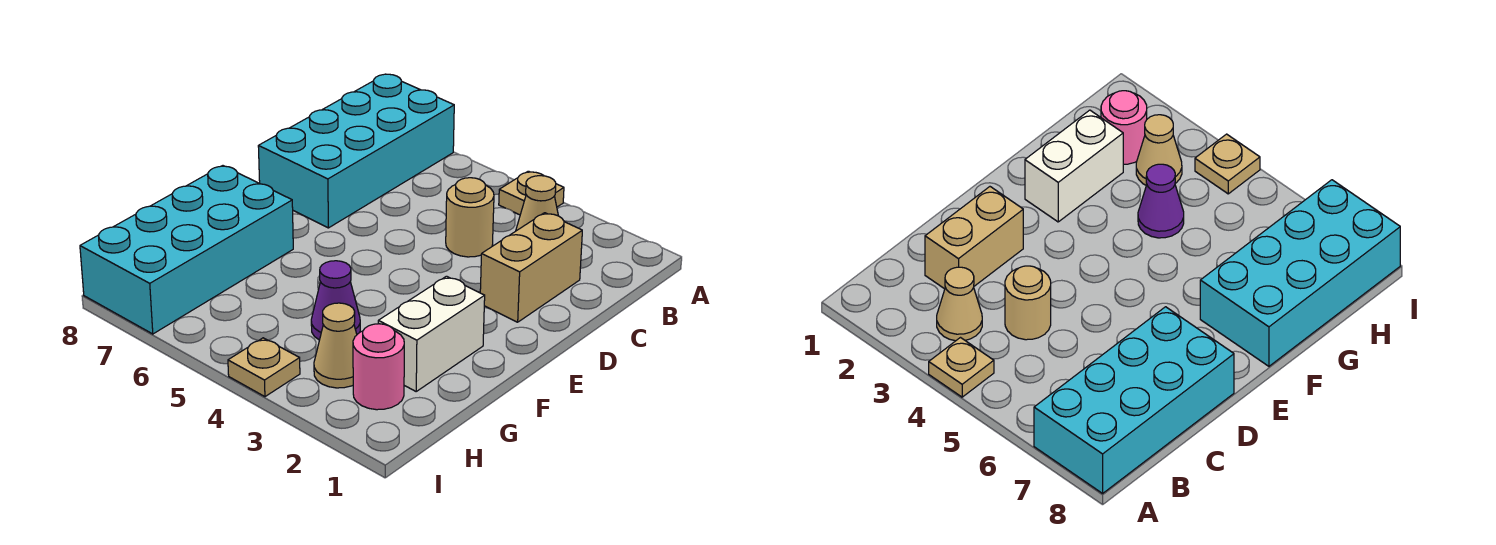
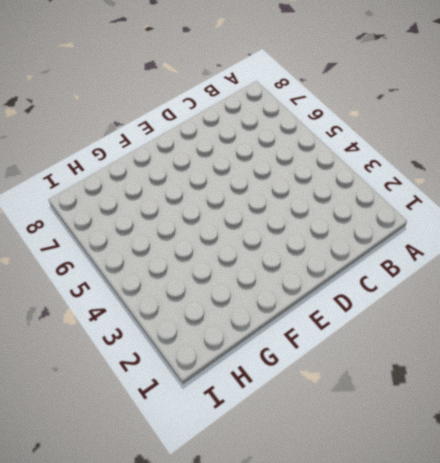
none -> tan 1x1 plate [499,171,564,215]
none -> cyan 2x4 brick [258,74,454,228]

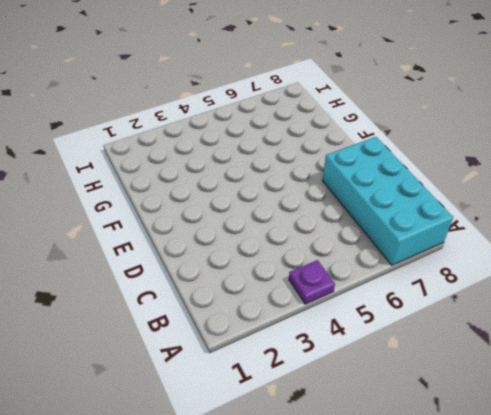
purple 1x1 plate [289,260,335,304] -> tan 1x1 plate [499,171,564,215]
none -> tan 1x1 cone [516,176,558,231]
none -> tan 1x2 brick [480,213,582,322]

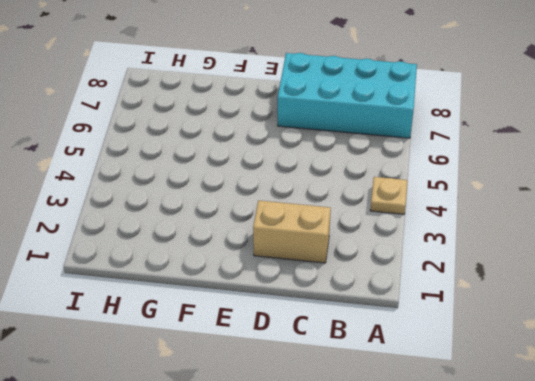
none -> tan 1x1 cone [516,176,558,231]
none -> tan 1x1 round brick [446,178,494,257]

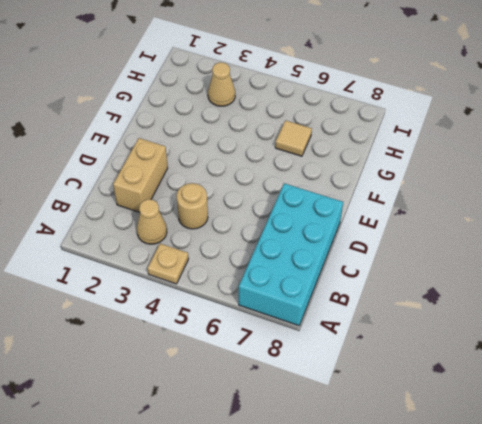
tan 1x1 tile [275,120,312,156] -> none
none -> white 1x2 brick [378,276,485,391]
none -> cyan 2x4 brick [80,166,293,334]

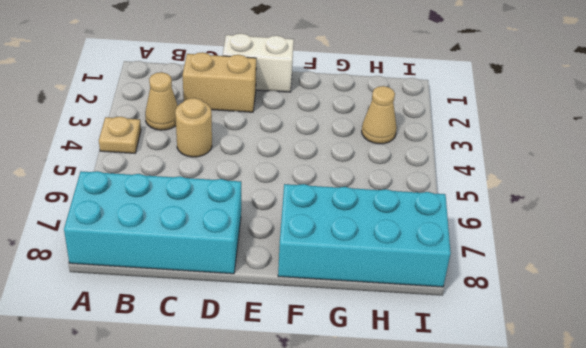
white 1x2 brick [223,34,294,92] -> white 1x2 brick moved to [378,276,485,391]
none -> purple 1x1 cone [311,261,360,340]
none -> pink 1x1 round brick [353,324,404,410]

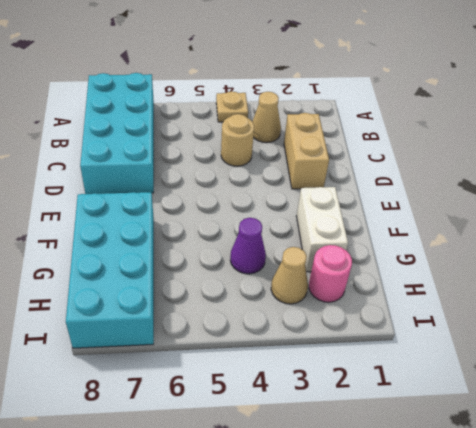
none -> tan 1x1 plate [228,338,300,397]

